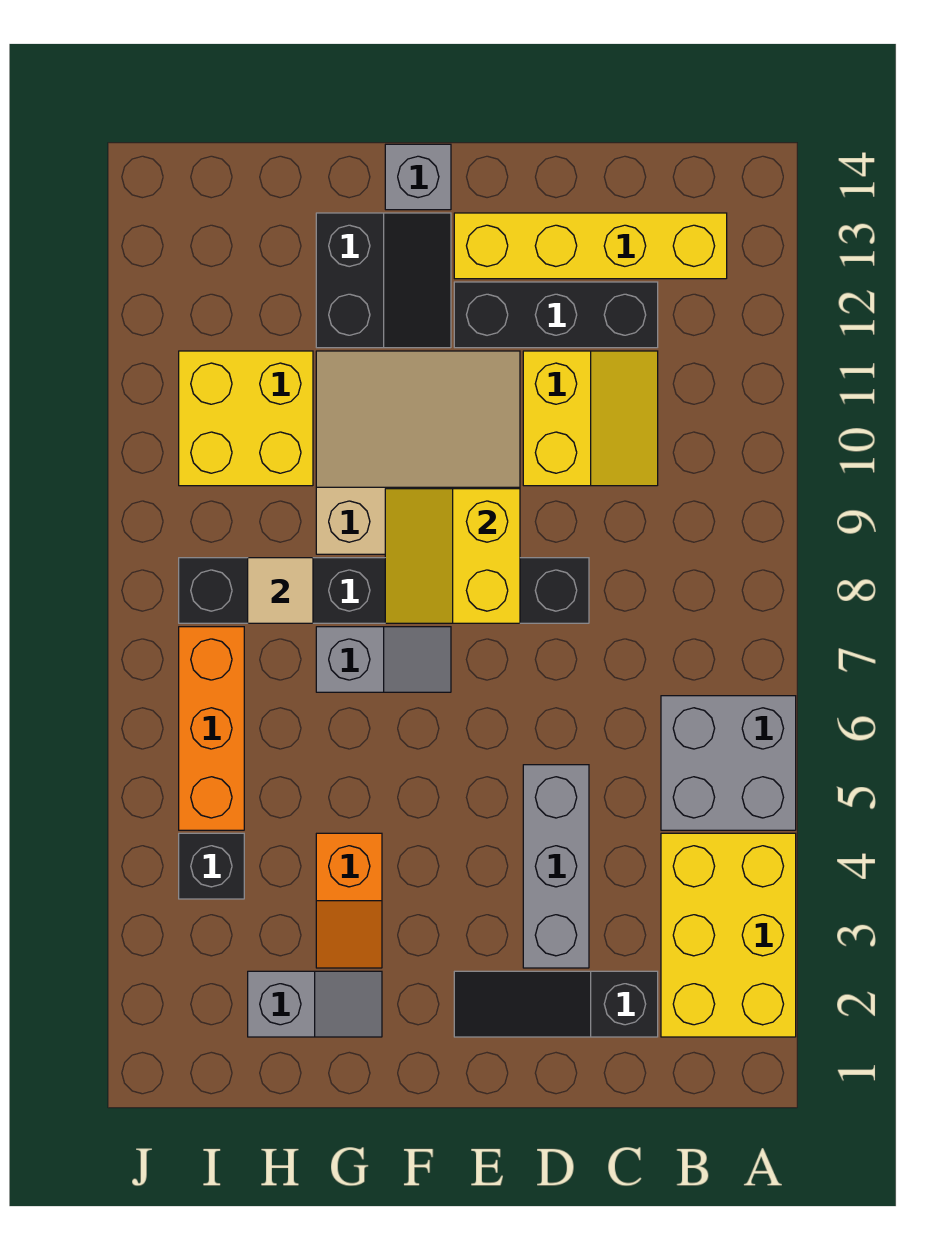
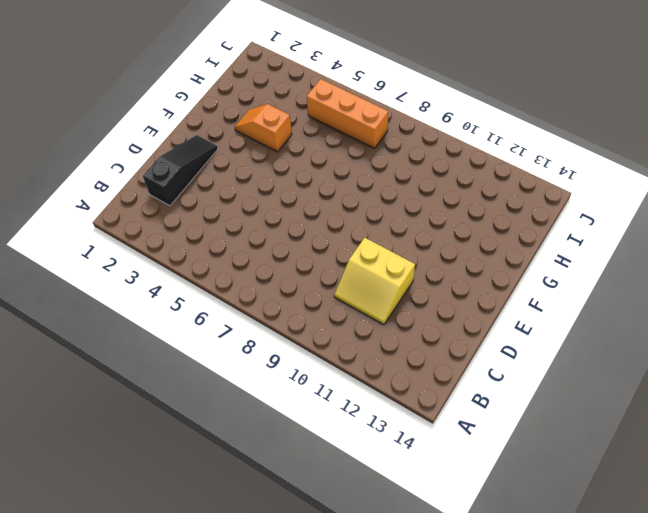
none -> yellow 2x3 brick [661,833,796,1037]
none -> grey 2x2 brick [661,696,796,830]
none -> yellow 1x4 brick [454,213,727,279]

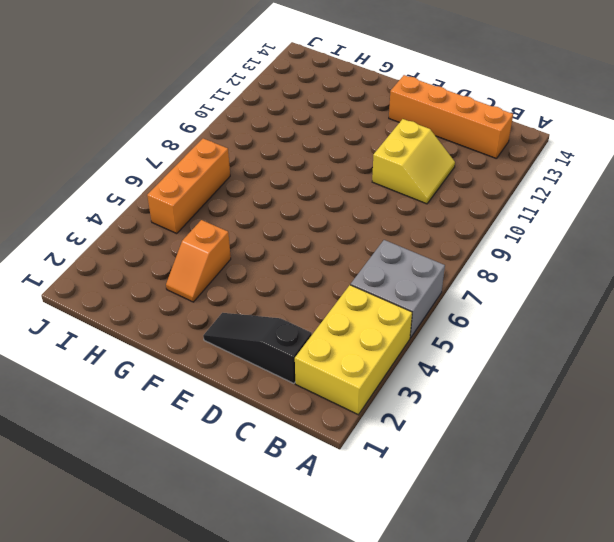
orange 1x4 brick [389,75,513,159] -> yellow 1x4 brick [454,213,727,279]
none -> black 1x3 brick [454,282,658,348]
none -> grey 1x3 brick [523,765,589,968]
none -> black 1x6 brick [179,558,589,623]

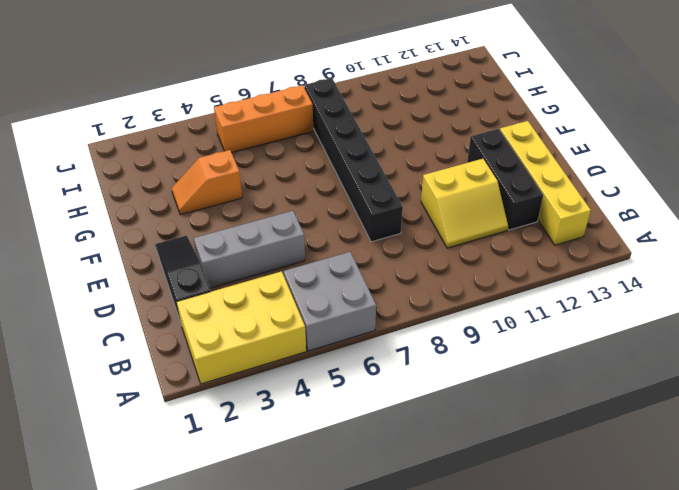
none -> tan 3x3 slope [316,351,520,554]
none -> grey 1x2 slope [316,627,451,692]
none -> black 2x2 slope [316,213,451,348]

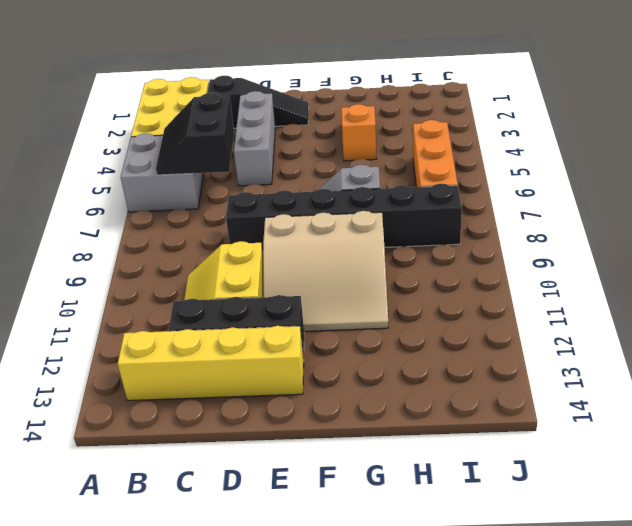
black 2x2 slope [156,93,234,175] -> black 2x2 slope moved to [316,213,451,348]
none -> grey 1x1 brick [385,144,451,210]
none -> grey 1x2 slope [248,971,382,1037]
none -> yellow 2x2 brick [179,351,313,486]

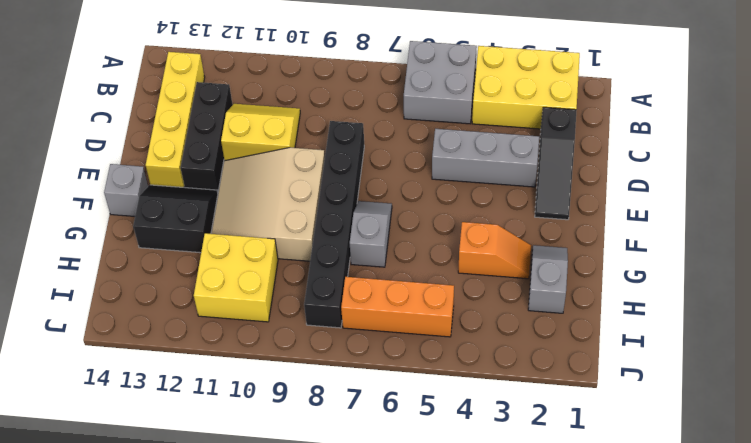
none -> black 1x1 brick [179,833,244,899]
none -> yellow 2x2 slope [385,489,520,623]
none -> tan 1x1 tile [248,558,313,623]

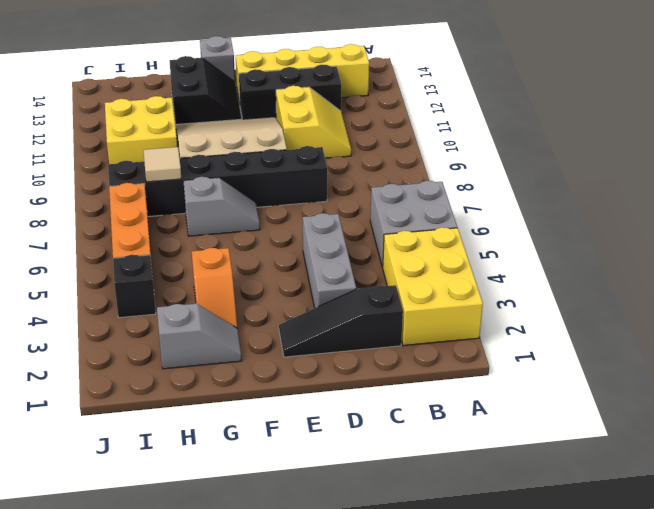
none -> yellow 2x2 slope [385,489,520,623]

